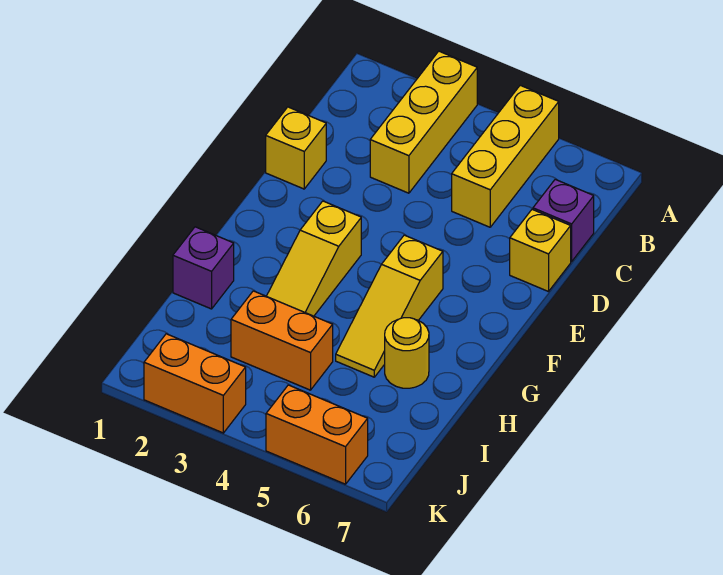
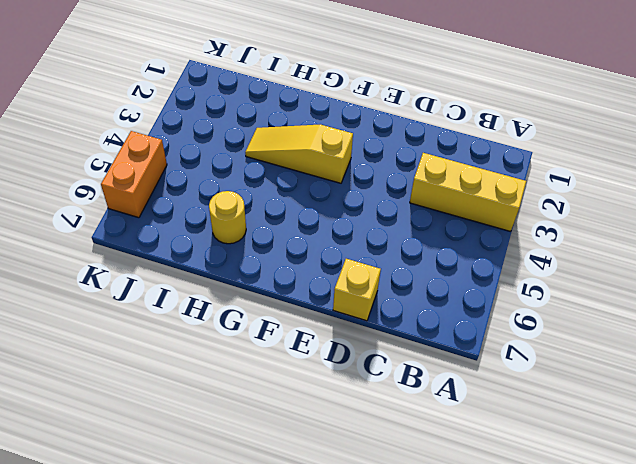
none -> yellow 1x3 brick [452,85,559,227]
none -> purple 1x1 brick [533,179,594,261]
none -> yellow 1x1 brick [266,107,326,189]

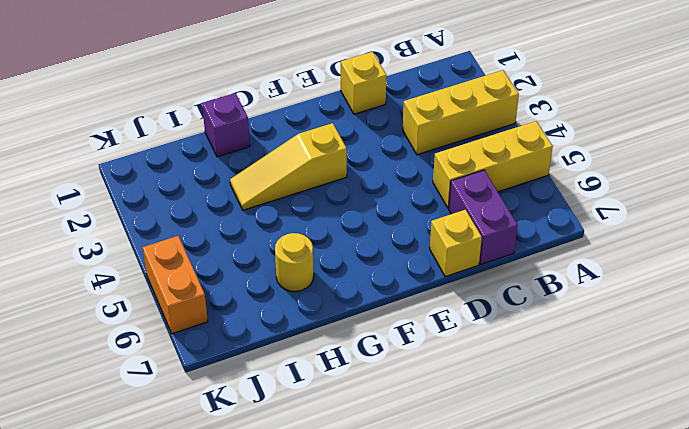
purple 1x2 brick [449,170,518,264] -> purple 1x1 brick [533,179,594,261]
none -> yellow 1x3 slope [336,235,443,377]
none -> orange 1x2 brick [231,291,333,390]
none -> orange 1x2 brick [144,334,246,433]

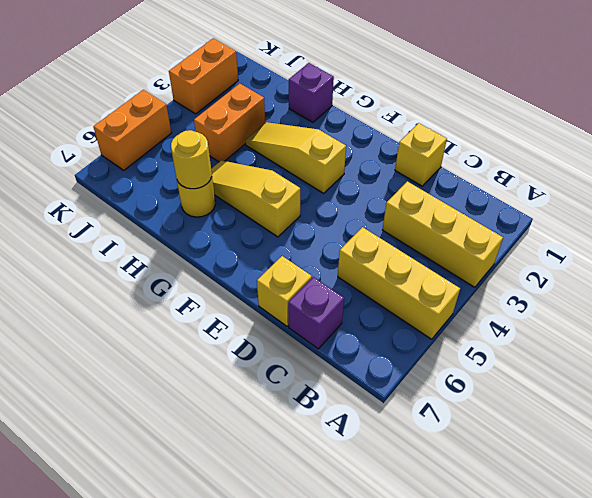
yellow 1x1 round brick [171,130,212,189] -> none

